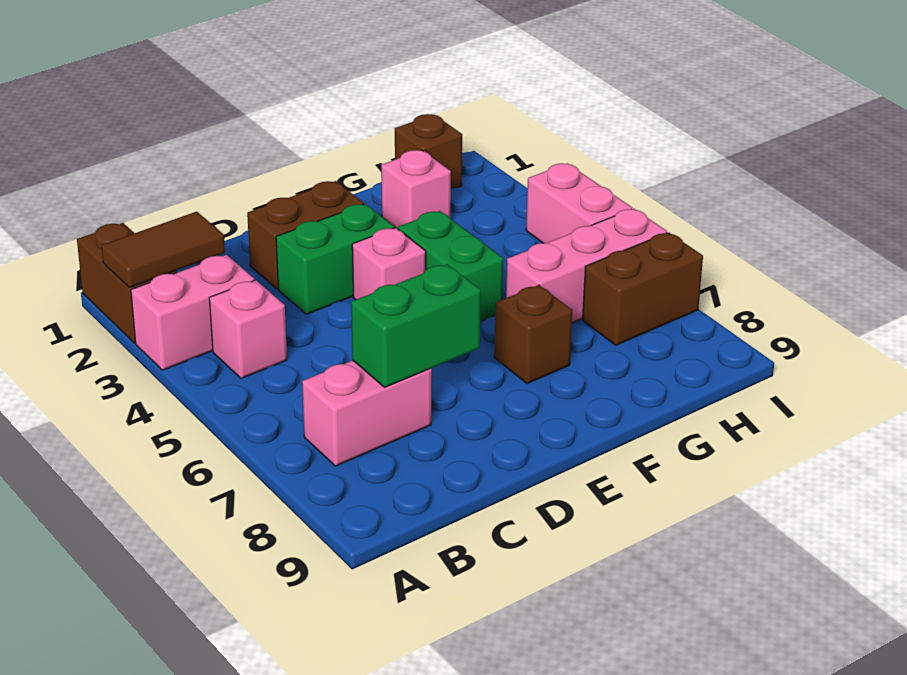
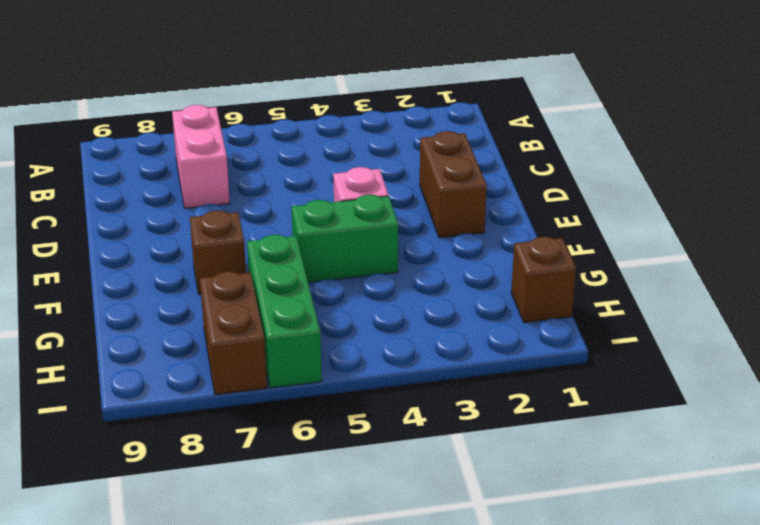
green 1x3 brick [247,235,322,388] -> pink 1x3 brick [506,209,667,323]
none -> brown 1x2 brick [77,223,177,343]
none -> pink 1x2 brick [131,255,254,370]
none -> pink 1x1 brick [209,280,287,378]

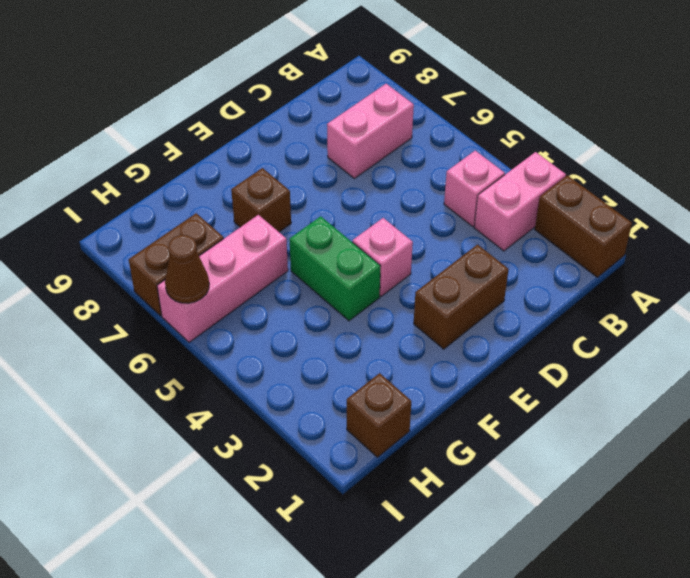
brown 1x1 cone [165,235,209,303] -> none
none -> green 1x2 brick [276,204,394,314]
none -> pink 1x1 brick [381,150,451,229]
none -> pink 1x2 brick [526,163,632,243]

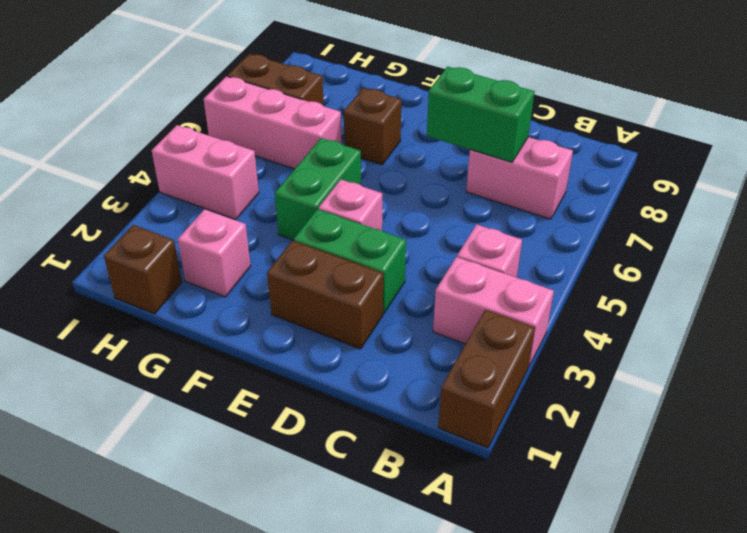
pink 1x2 brick [152,125,259,220] -> pink 1x2 brick turned to [526,163,632,243]
none -> brown 1x2 tile [102,212,225,288]

